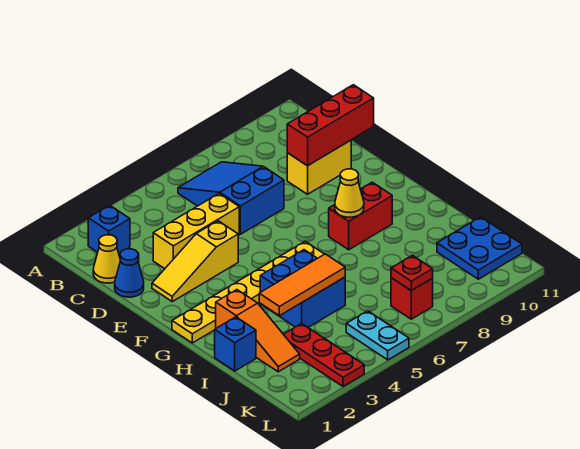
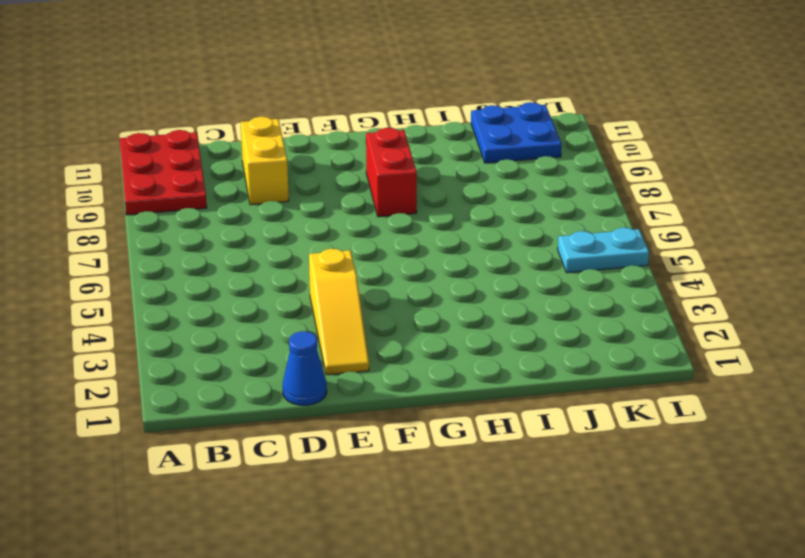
red 2x3 plate [120,130,207,215] -> none
none -> blue 1x1 brick [88,205,130,253]
none -> blue 2x3 slope [178,162,284,234]
none -> yellow 1x1 cone [93,235,120,283]

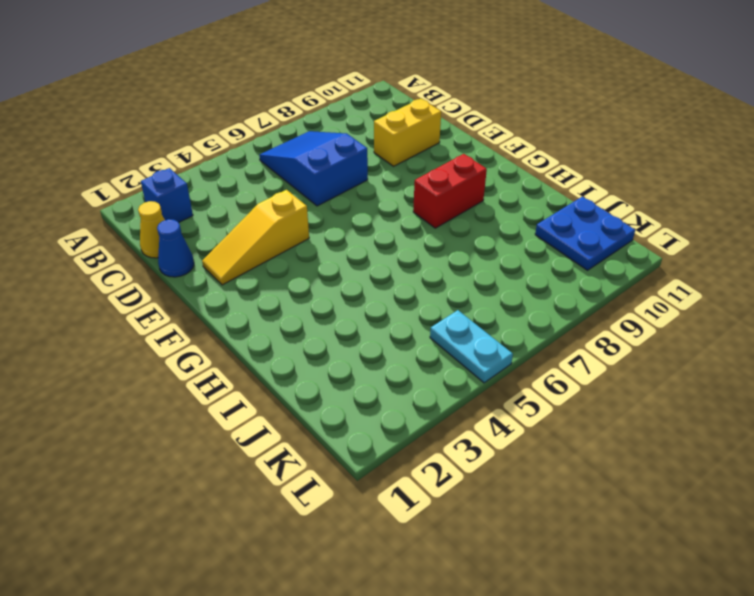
none -> yellow 1x3 brick [153,194,239,269]
none -> yellow 1x6 plate [172,241,324,343]
none -> orange 1x3 slope [216,290,300,372]

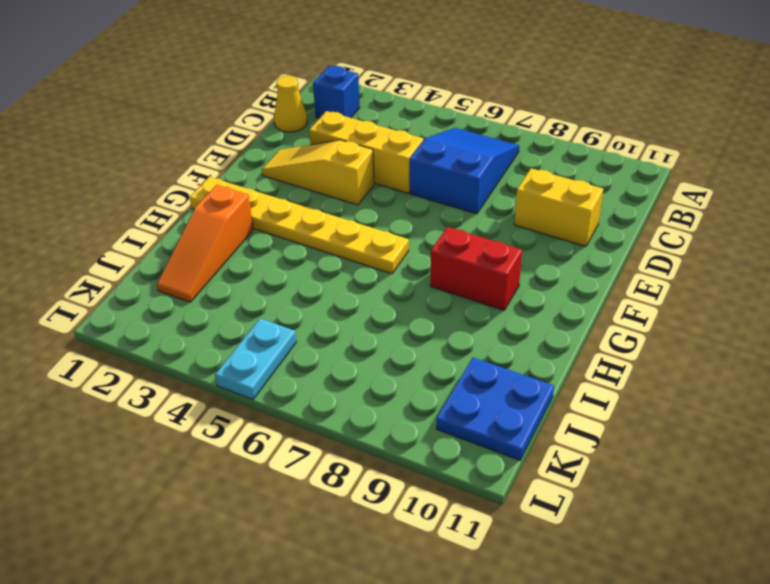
none -> blue 1x1 cone [115,249,144,297]
none -> blue 2x2 brick [260,250,345,327]
none -> blue 1x1 brick [215,317,256,371]

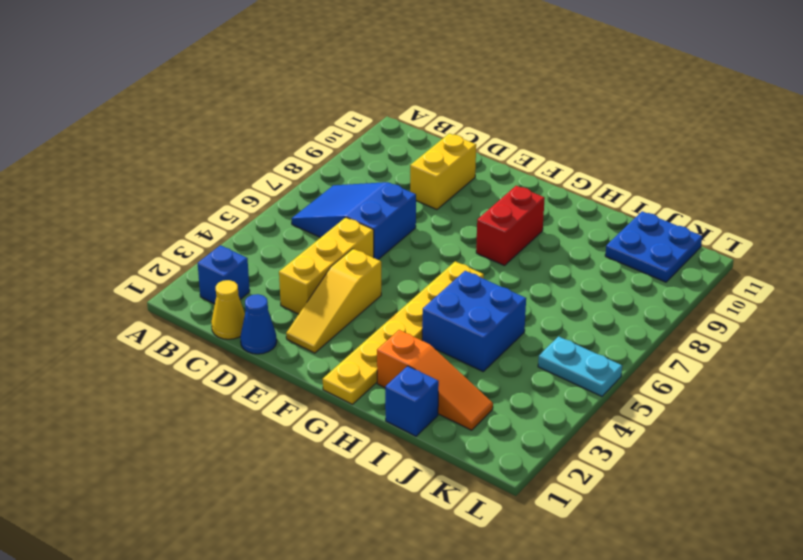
none -> red 1x3 plate [284,323,364,387]
none -> red 1x1 brick [391,278,433,319]
none -> red 1x3 brick [287,85,374,166]

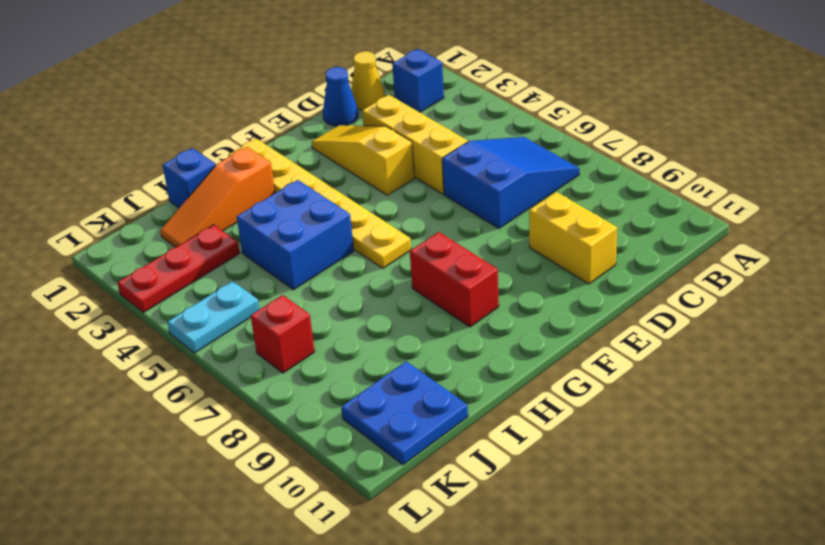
none -> red 1x3 brick [287,85,374,166]
none -> yellow 1x1 cone [335,169,364,217]
none -> orange 1x3 tile [259,254,345,316]

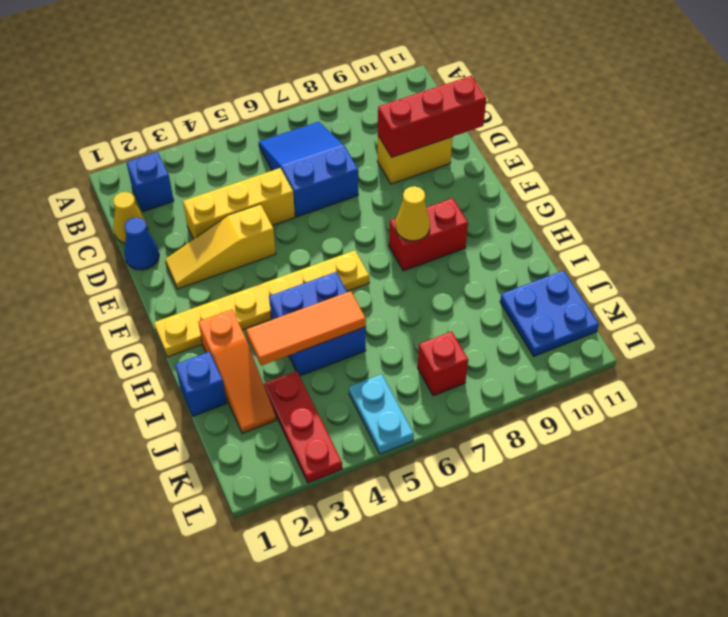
none -> red 1x1 plate [391,255,433,291]

